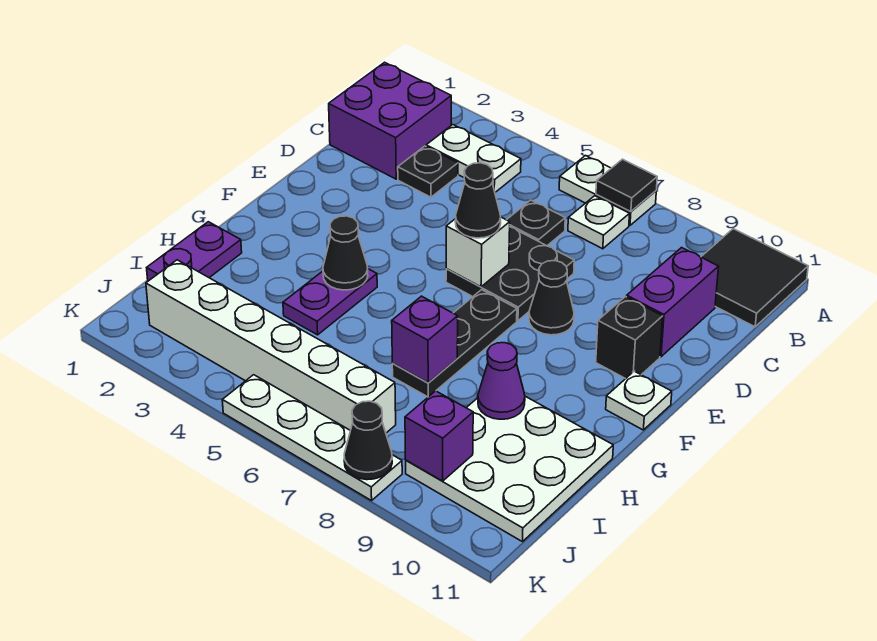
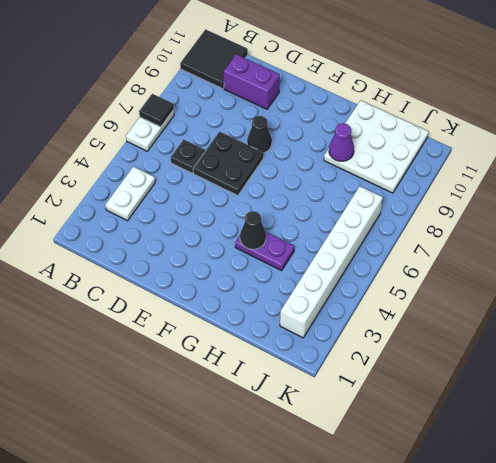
none -> purple 2x2 brick [329,62,451,179]
none -> white 1x1 plate [568,196,630,249]
none -> black 1x1 plate [398,146,458,197]

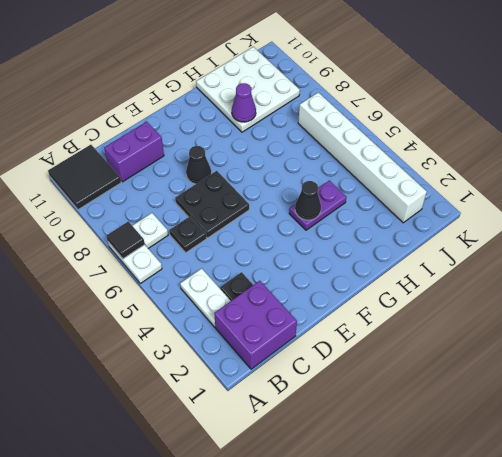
none -> black 1x1 brick [596,297,663,379]
none -> black 1x3 plate [392,290,517,397]
none -> white 1x1 plate [606,371,672,430]

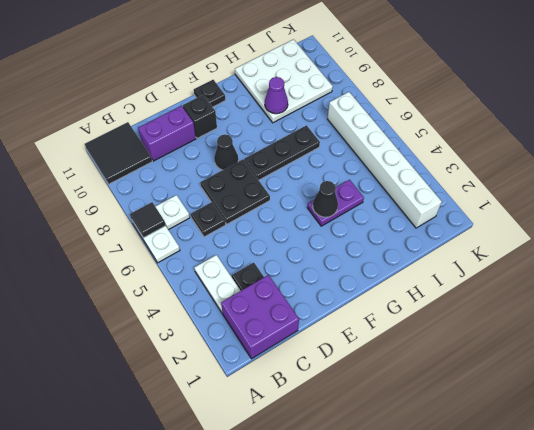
black 1x1 plate [194,80,225,107] -> white 1x1 plate [606,371,672,430]
none -> purple 1x2 plate [147,222,242,281]
none -> white 1x4 plate [222,375,402,501]
none -> white 1x1 brick [446,217,510,287]

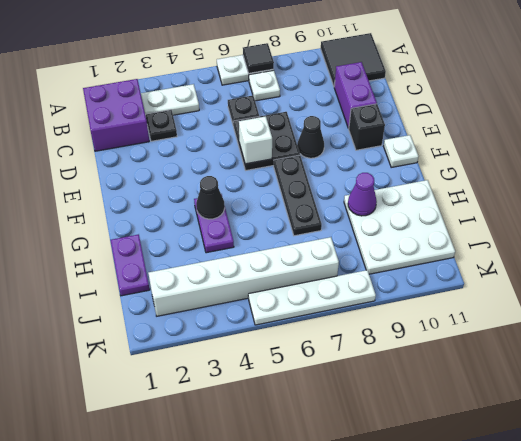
none -> purple 1x1 brick [392,296,458,383]
none -> purple 1x1 brick [405,391,473,481]
none -> black 1x1 cone [344,401,392,480]

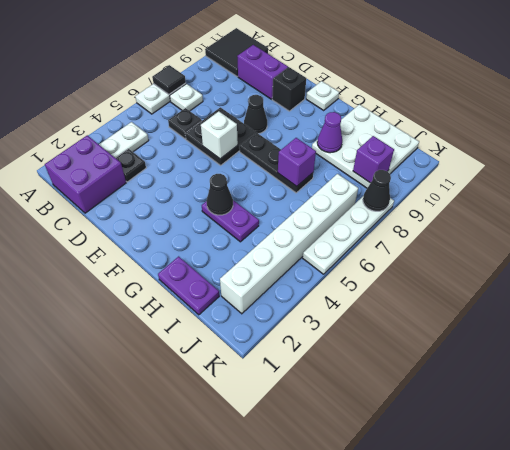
none -> black 1x1 cone [455,163,501,238]

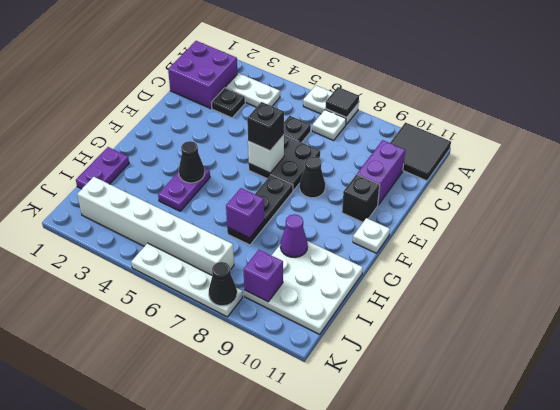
black 1x1 brick [247,102,284,151] -> black 1x1 cone [455,163,501,238]

